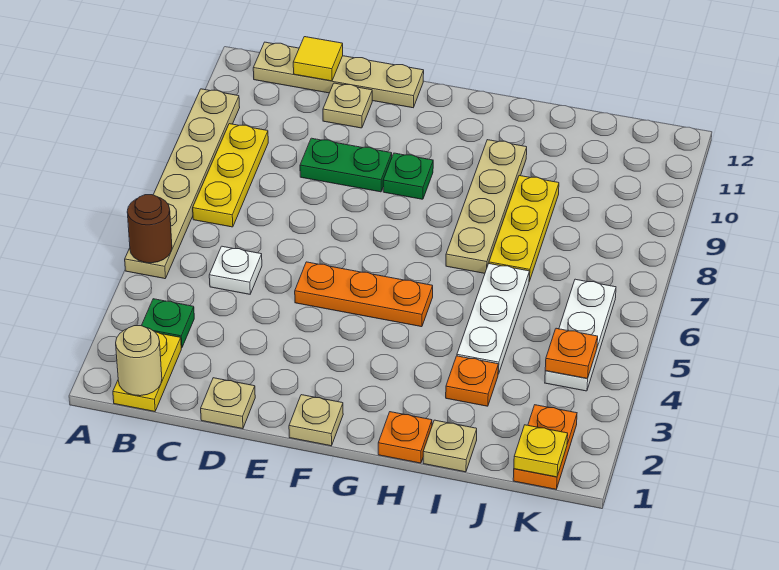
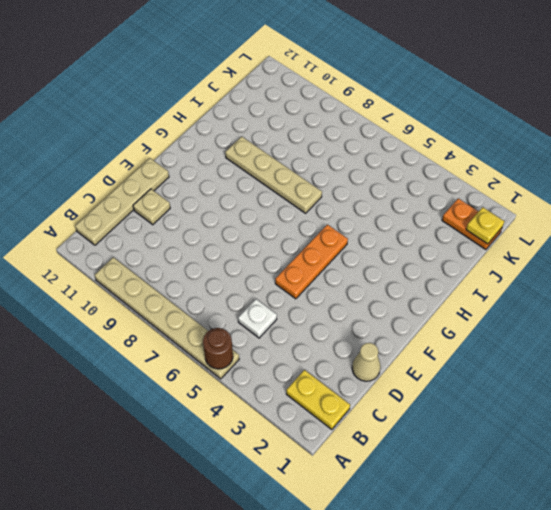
tan 1x1 cone [352,343,381,381] -> tan 1x1 plate [201,378,255,429]
none -> green 1x1 plate [141,299,194,348]
none -> yellow 1x3 plate [193,124,268,227]
none -> green 1x2 plate [300,138,392,192]

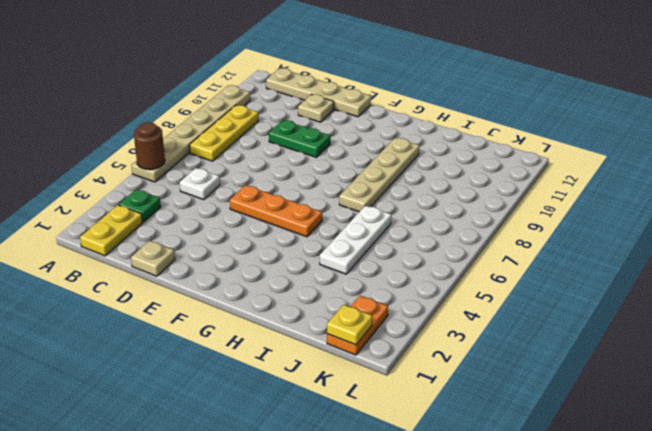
none -> tan 1x1 plate [289,395,343,446]
none -> green 1x1 plate [383,153,433,199]
none -> orange 1x1 plate [378,412,432,463]

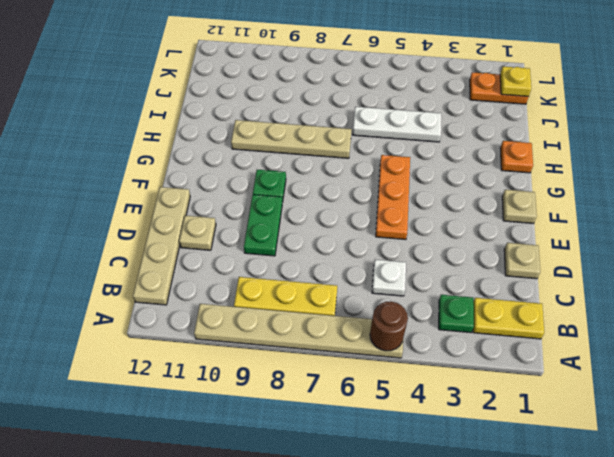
none -> tan 1x1 plate [423,420,477,472]
none -> orange 1x1 plate [446,356,498,406]
none -> yellow 1x3 plate [489,176,559,281]

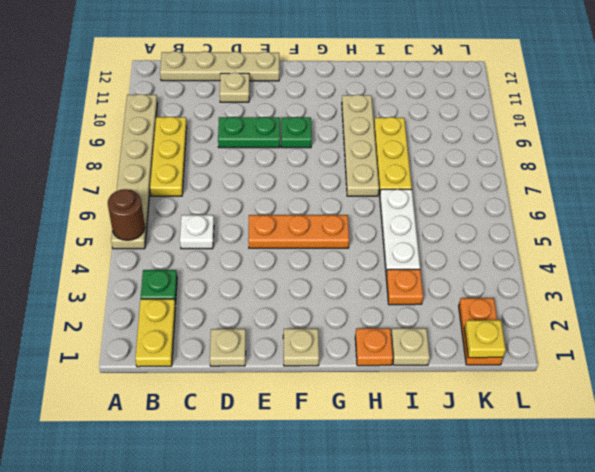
none -> white 1x3 plate [545,279,616,391]
none -> tan 1x1 round brick [116,326,162,396]
none -> yellow 1x1 tile [293,37,343,81]

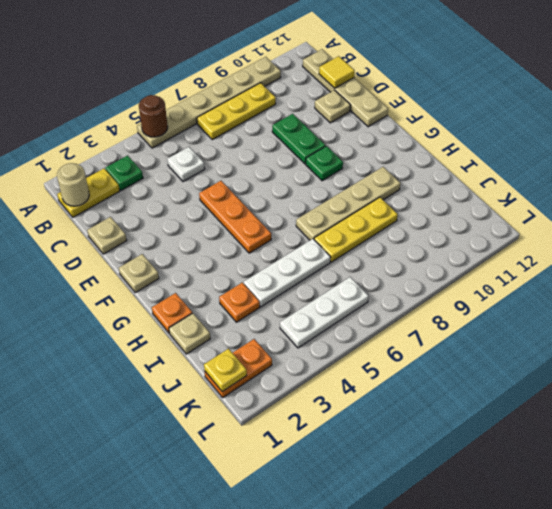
none -> orange 1x1 plate [545,328,598,379]

